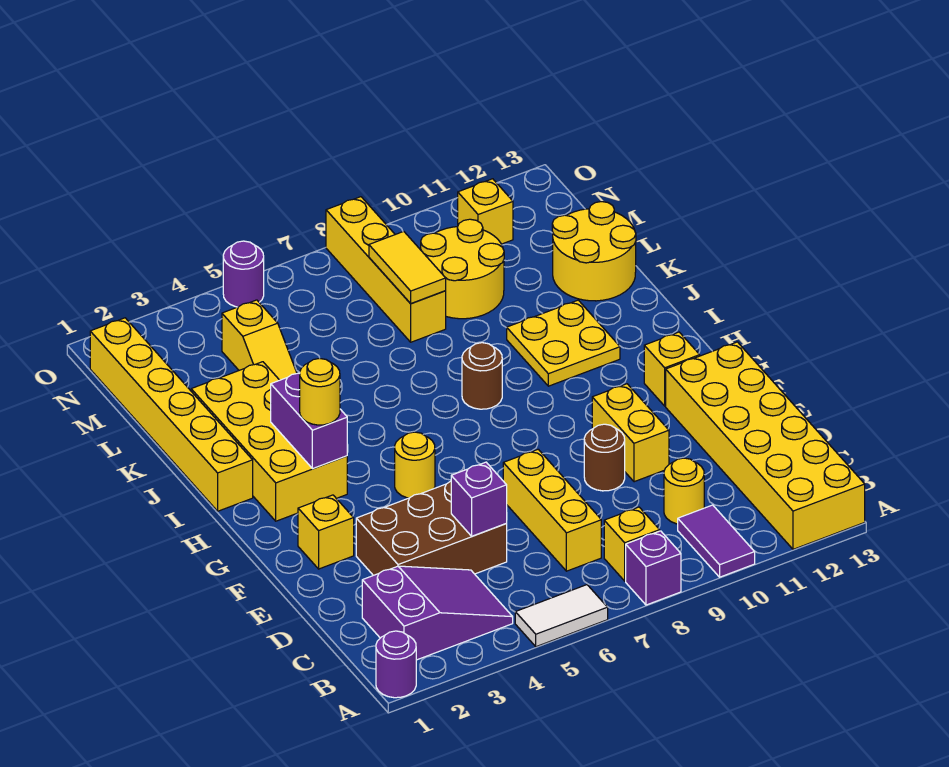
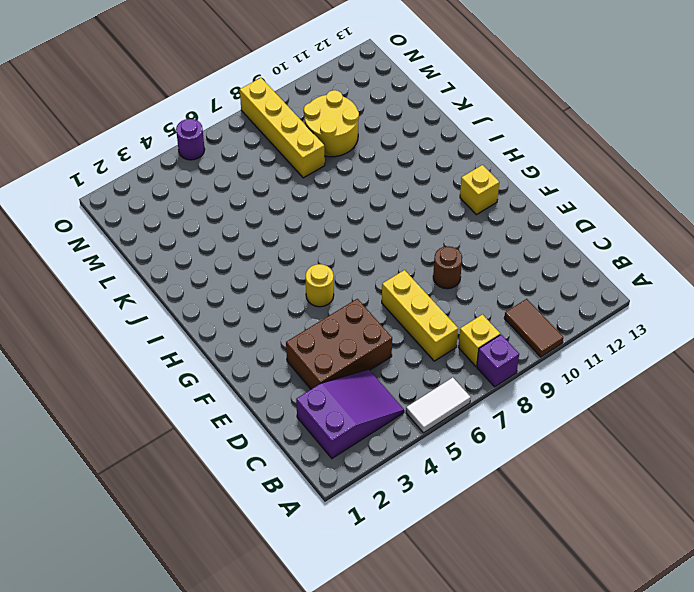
brown 1x2 tile [504,299,563,357] -> purple 1x2 tile [678,505,755,577]
none -> purple 1x1 round brick [376,631,416,698]
none -> yellow 2x6 brick [666,342,865,549]
none -> yellow 1x1 round brick [664,458,704,524]

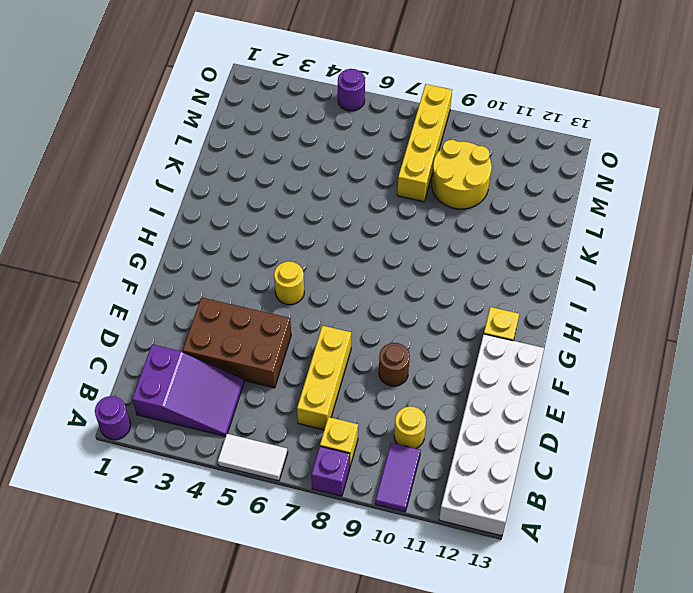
white 2x6 brick [439,334,544,536] -> yellow 2x6 brick [666,342,865,549]
none -> yellow 1x2 brick [592,384,669,482]
none -> yellow 1x1 brick [298,495,354,569]
none -> yellow 2x4 brick [191,362,347,521]

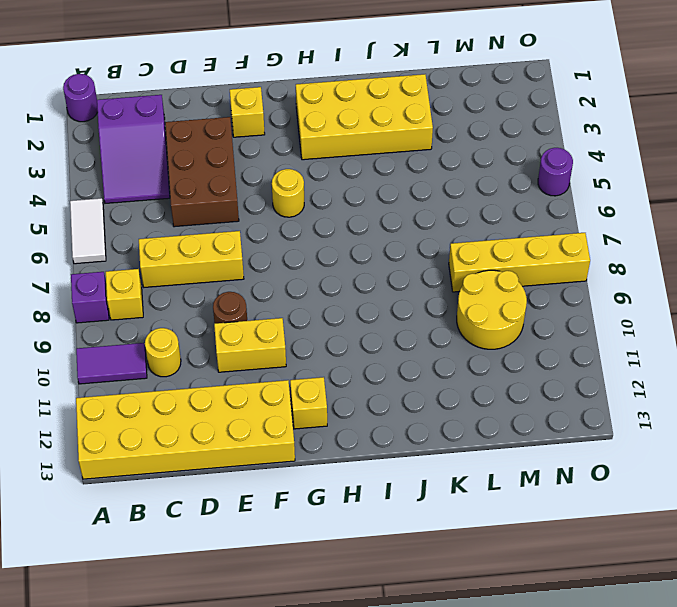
none -> yellow 1x6 brick [90,318,253,511]
none -> brown 1x1 round brick [462,343,502,409]
none -> yellow 2x2 plate [507,300,620,386]

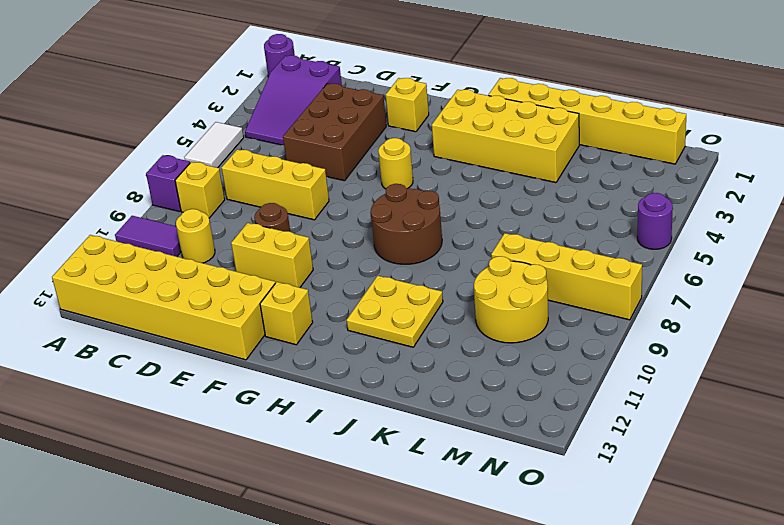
brown 2x2 round brick [370,184,442,264] -> brown 1x1 round brick [462,343,502,409]
none -> yellow 2x2 round brick [552,202,636,301]
none -> yellow 1x2 slope [222,300,297,380]
none -> yellow 1x1 brick [458,179,513,244]

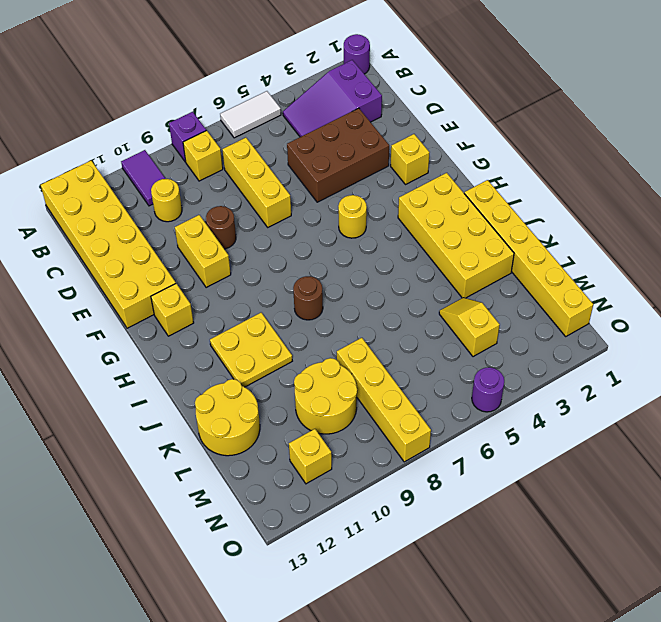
none -> purple 1x1 brick [451,462,507,536]
none -> purple 1x2 brick [271,373,347,469]
none -> yellow 1x2 tile [369,231,446,304]

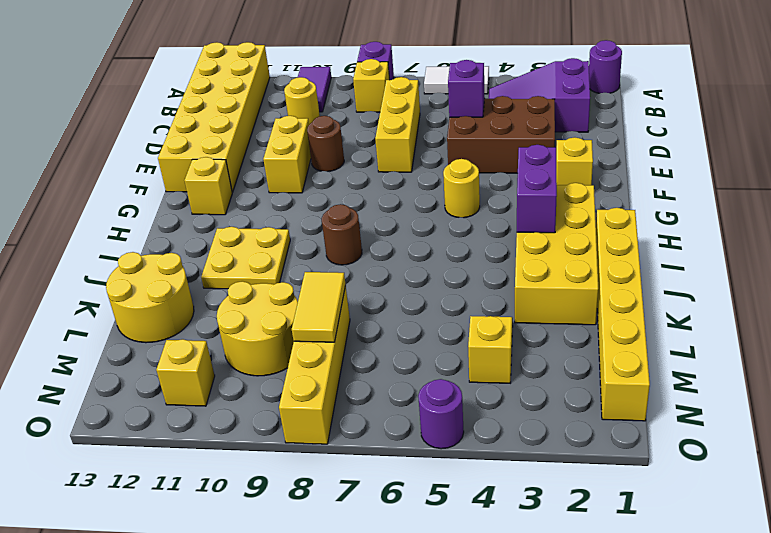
none -> yellow 1x1 round brick [300,358,340,425]

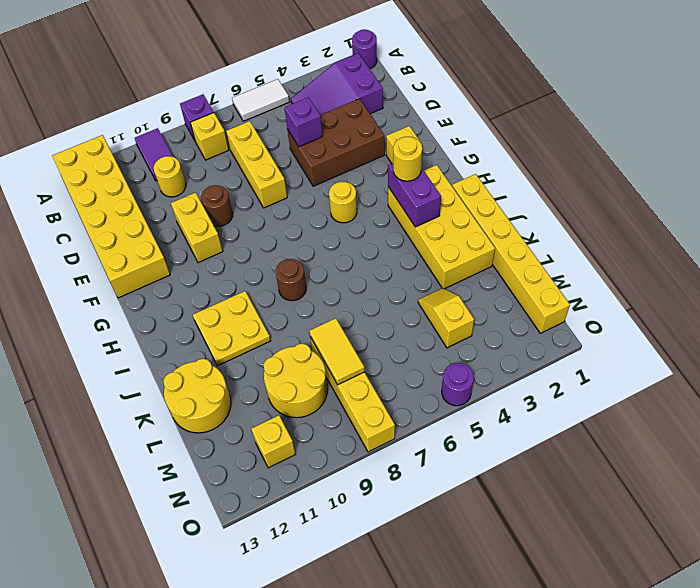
none -> yellow 1x1 brick [644,332,700,406]

